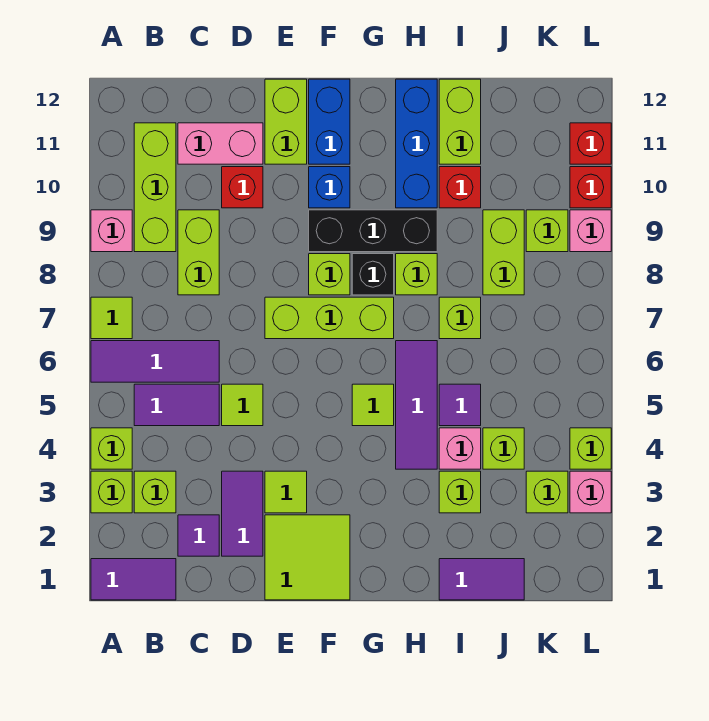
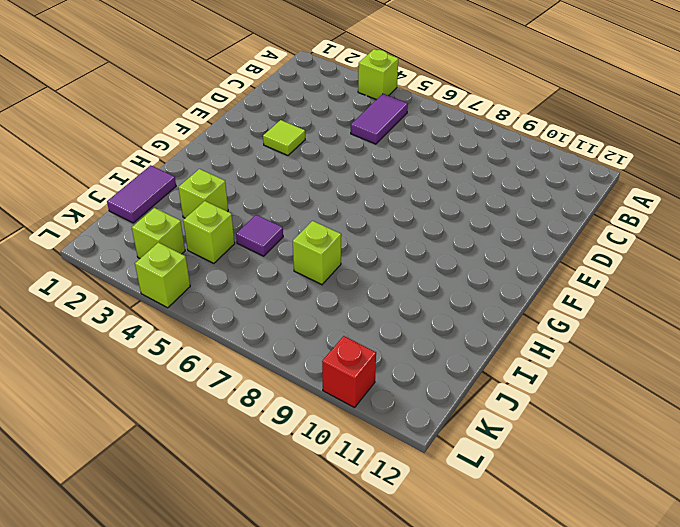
none -> purple 1x2 tile [91,559,176,600]
none -> lime 1x1 brick [91,471,132,513]
none -> purple 1x3 tile [91,341,219,382]
none -> lime 1x1 tile [91,297,132,339]

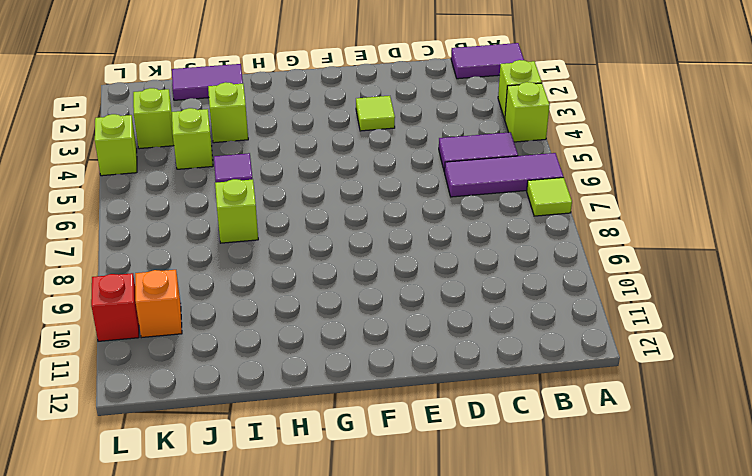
orange 1x1 brick [135,270,182,338] -> none
none -> pink 1x1 brick [91,210,132,252]
none -> lime 1x1 brick [134,471,176,513]
none -> lime 1x3 brick [134,123,176,252]
none -> purple 1x1 tile [178,515,219,556]

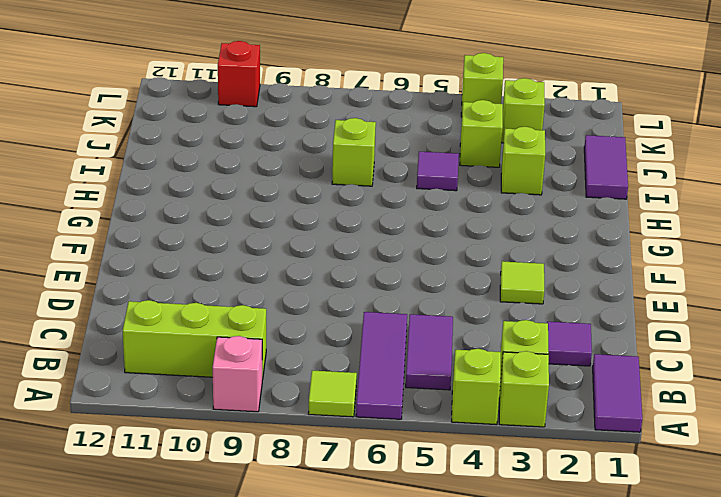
none -> lime 1x2 brick [178,210,219,295]
none -> pink 1x2 brick [178,123,263,164]
none -> purple 1x2 tile [222,471,263,556]
none -> lime 1x1 tile [222,384,263,426]

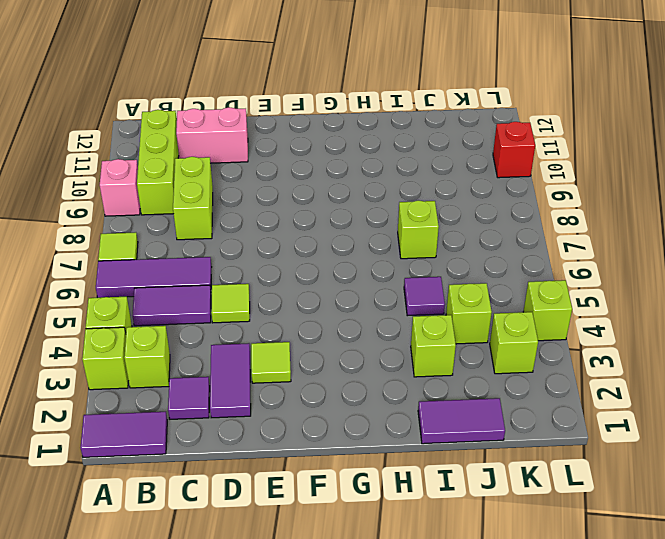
none -> red 1x1 brick [222,167,263,208]
none -> lime 2x2 tile [265,515,350,600]
none -> lime 1x3 brick [265,297,394,339]
none -> lime 1x2 brick [265,79,307,164]

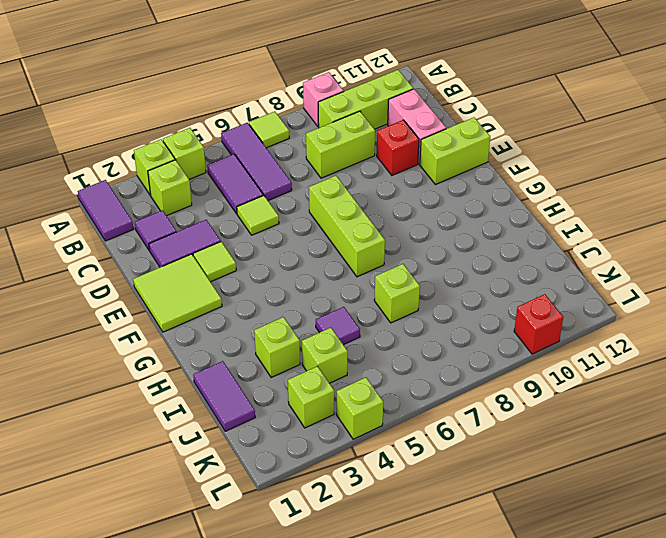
none -> lime 1x1 brick [309,254,350,295]
none -> black 1x3 brick [309,210,437,252]
none -> blue 1x1 brick [309,167,350,208]
none -> blue 1x2 brick [309,79,350,164]

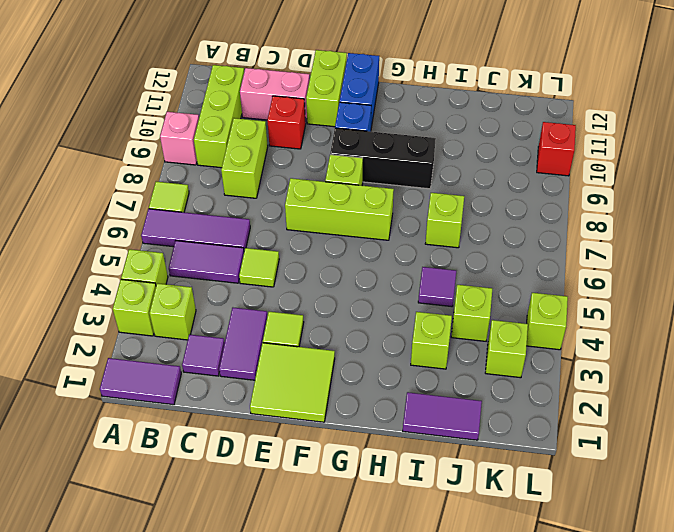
none -> lime 1x1 tile [352,384,394,426]
none -> black 1x1 brick [352,254,394,295]
none -> purple 1x3 tile [396,341,437,469]
none -> lime 1x1 brick [396,254,437,295]

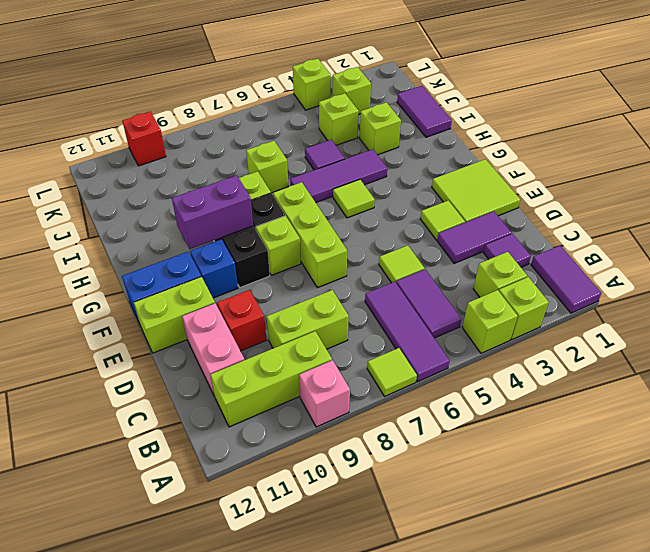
purple 1x2 brick [172,175,253,249] -> none
none -> blue 1x3 brick [396,79,437,208]
none -> pink 1x1 brick [439,428,481,469]
none -> red 1x1 brick [439,167,481,208]
none -> lime 1x2 brick [439,79,481,164]

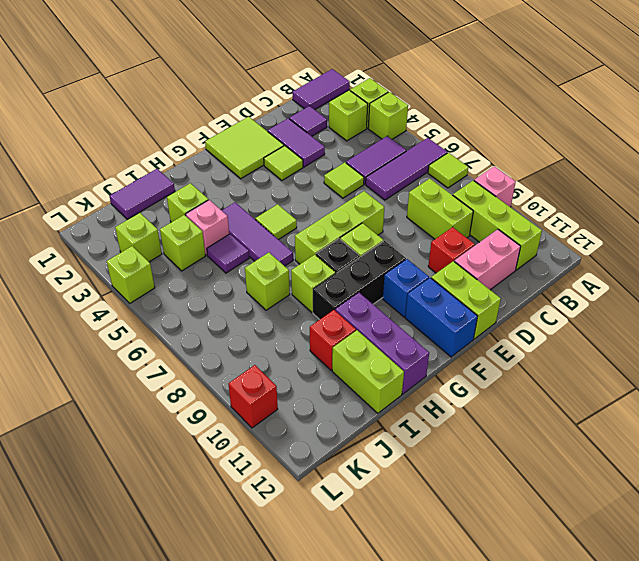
purple 1x3 brick [335,293,429,394] -> blue 1x3 brick [396,79,437,208]
none -> lime 1x2 brick [483,210,524,295]
none -> lime 1x1 brick [526,210,568,252]
none -> pink 1x1 brick [570,471,611,513]
none -> pink 1x1 brick [570,210,611,252]

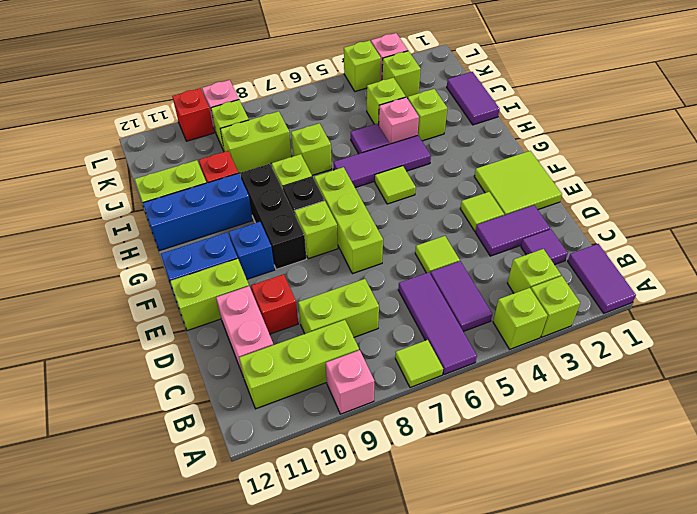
none -> red 1x1 brick [570,123,611,164]

